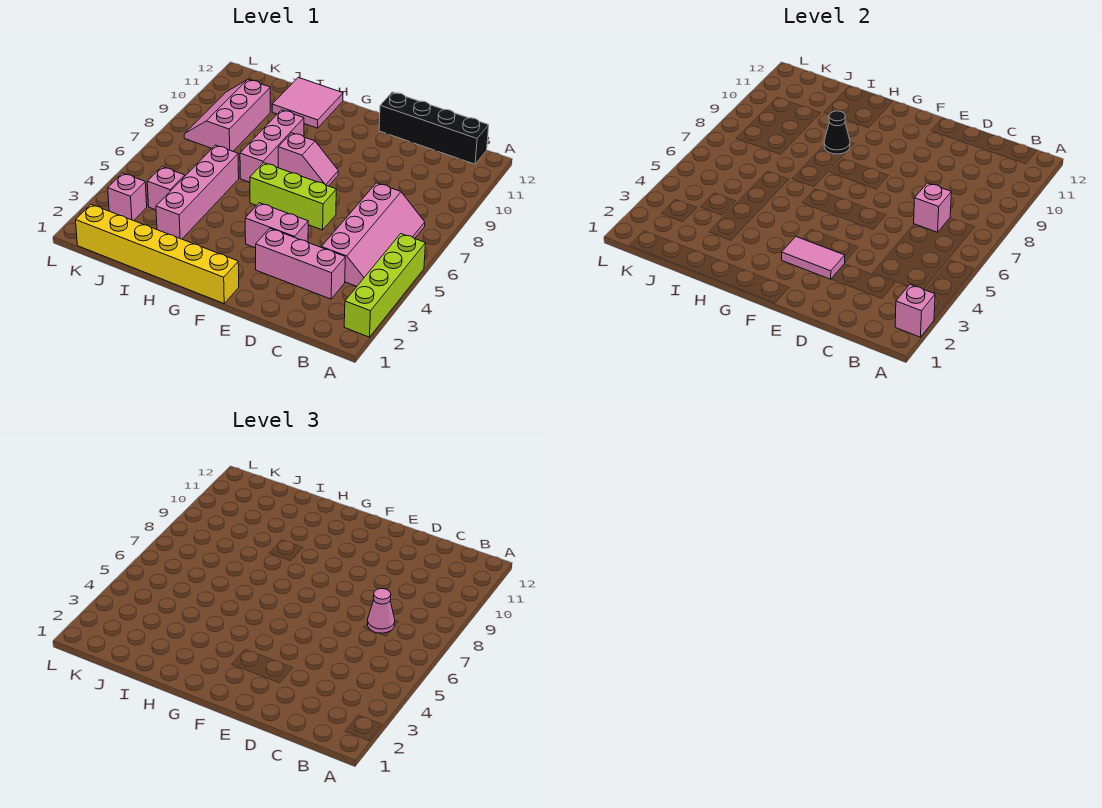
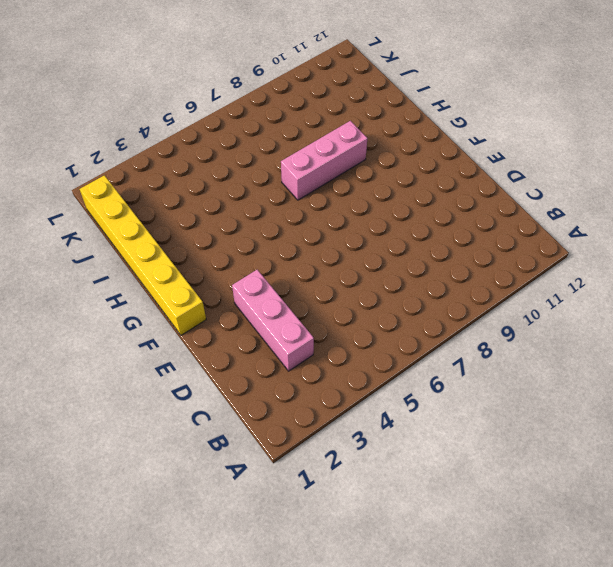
none -> lime 1x4 brick [344,234,426,337]
none -> pink 2x4 slope [321,183,425,286]
none -> black 1x4 brick [379,92,489,164]

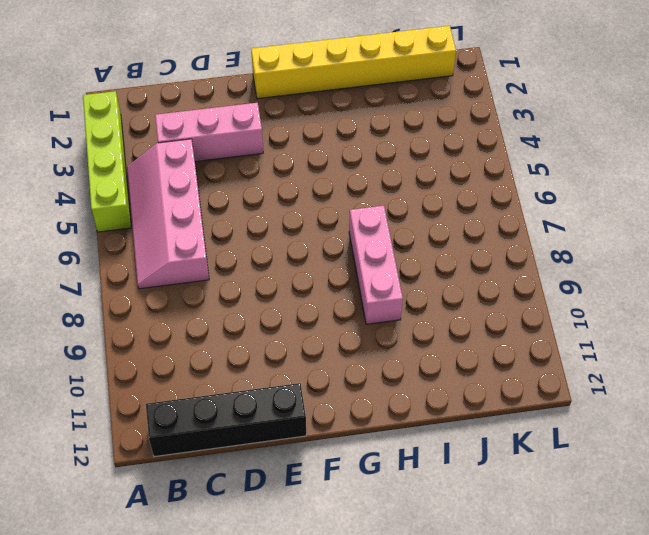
none -> pink 1x2 brick [245,203,308,248]
none -> lime 1x3 brick [250,163,336,230]
none -> pink 1x2 slope [278,133,338,186]

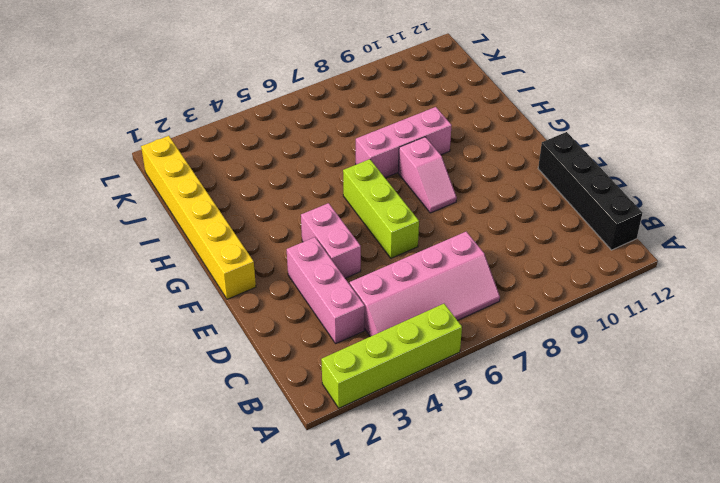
none -> pink 2x2 tile [272,77,343,128]
none -> pink 1x4 brick [156,145,239,239]
none -> pink 1x1 brick [147,167,185,210]

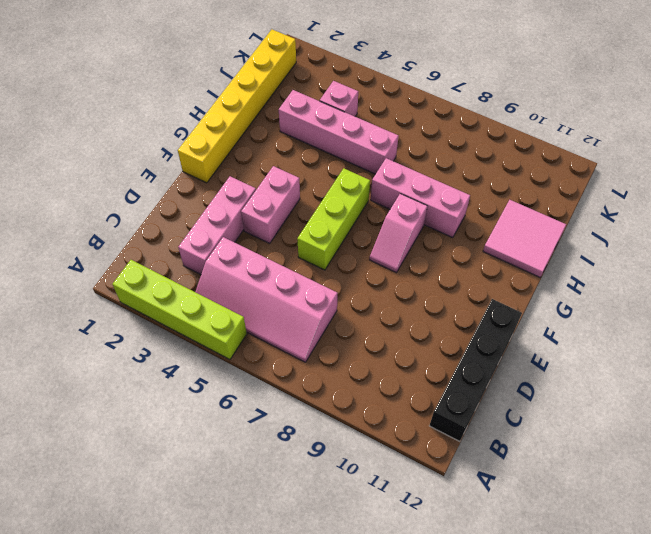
none -> pink 2x3 slope [184,80,270,151]
none -> pink 1x1 brick [108,173,147,221]
none -> pink 1x1 brick [895,285,935,337]

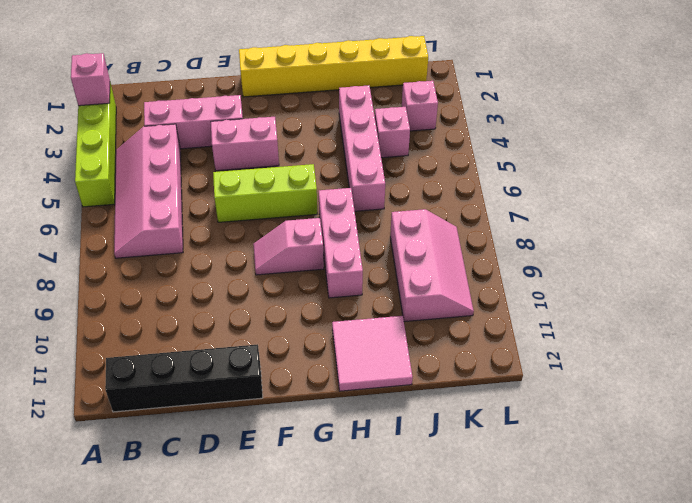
none -> pink 1x1 brick [914,183,951,232]
none -> pink 1x2 tile [782,237,845,279]
none -> black 1x1 cone [824,111,850,154]

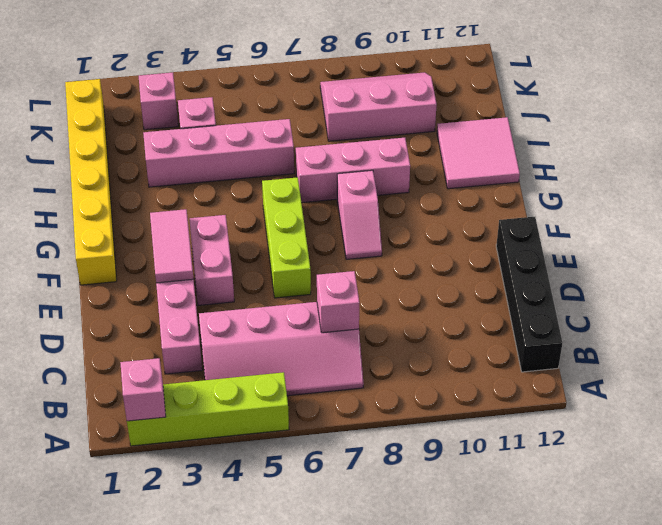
none -> black 1x1 cone [824,111,850,154]
none -> pink 1x1 cone [368,589,395,633]

